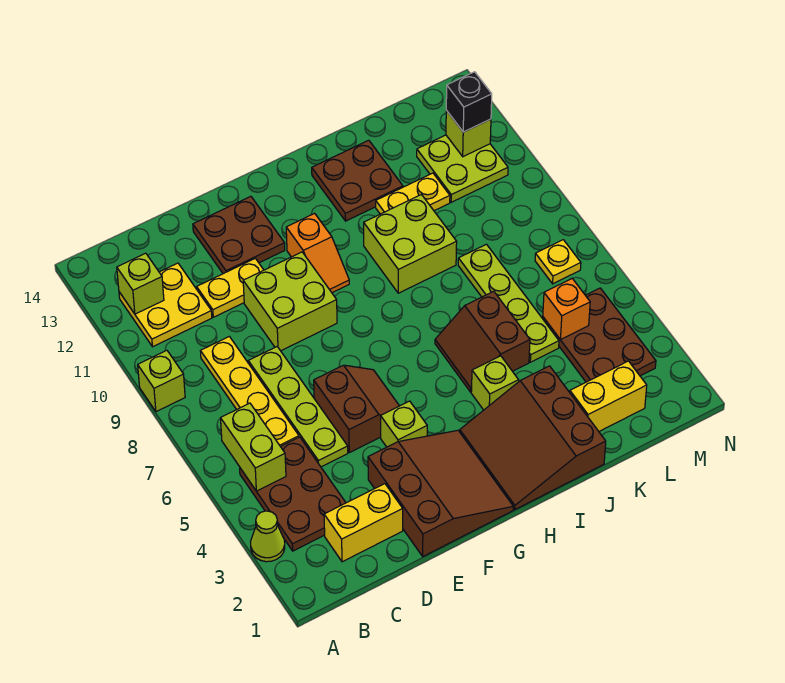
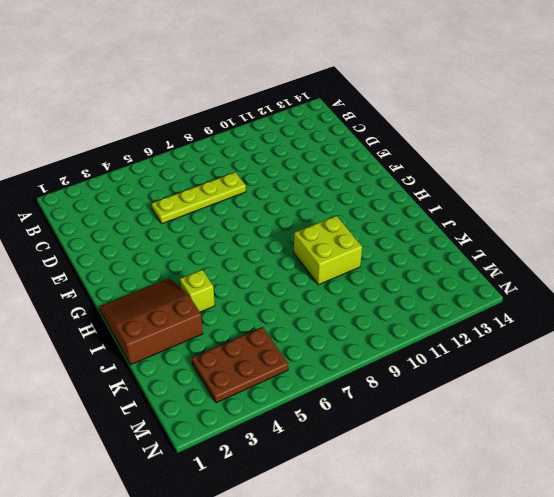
none -> lime 1x1 cone [251,511,285,562]
none -> lime 1x1 brick [138,350,185,412]
none -> brown 2x3 plate [240,437,346,551]
none -> yellow 2x2 plate [119,263,212,347]

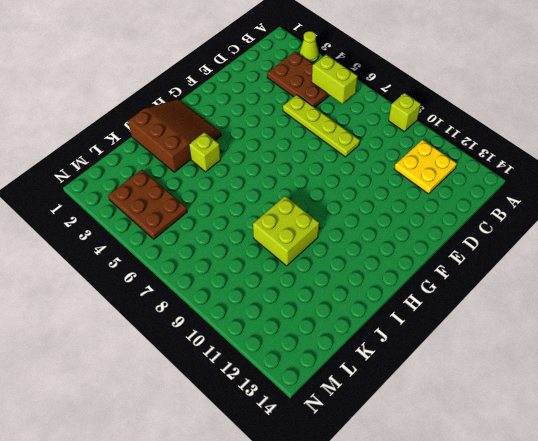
none -> yellow 1x2 brick [324,484,403,562]
none -> yellow 1x4 plate [201,337,299,447]
none -> yellow 1x2 plate [197,258,263,317]
none -> brown 3x3 slope [368,430,513,556]

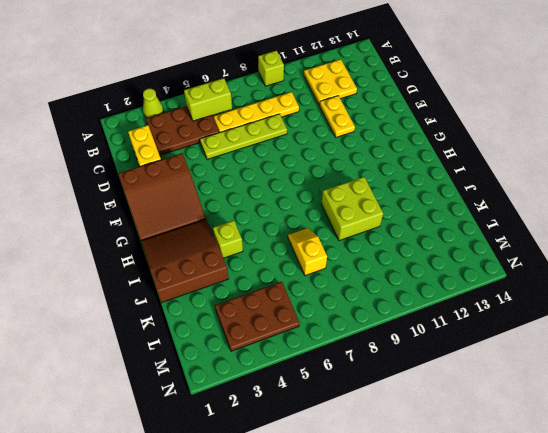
yellow 1x2 slope [288,228,327,276] -> lime 1x4 plate [458,244,559,362]
none -> brown 2x2 slope [314,365,399,453]
none -> lime 2x2 brick [243,252,337,351]
none -> brown 2x2 plate [193,196,285,274]
none -> lime 1x1 brick [381,401,427,447]

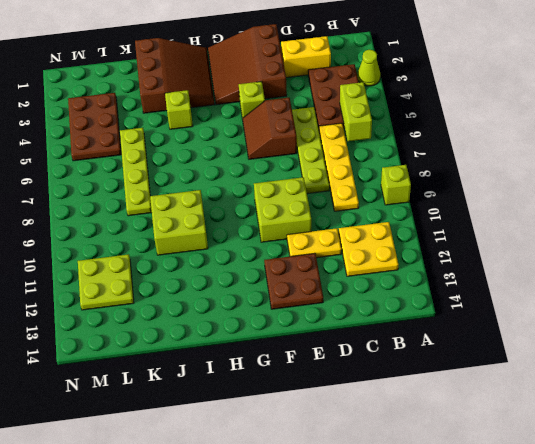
none -> orange 1x2 slope [286,213,349,293]
none -> brown 2x2 slope [435,291,530,392]
none -> brown 2x2 plate [312,140,403,221]
none -> yellow 1x2 plate [376,173,450,214]

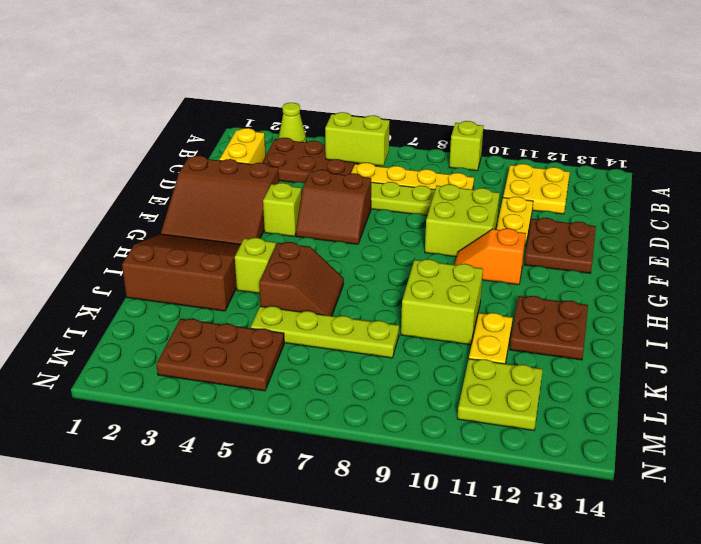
brown 2x2 slope [259,242,344,316] -> brown 2x2 slope turned to [435,291,530,392]
none -> yellow 1x2 brick [570,361,647,431]
none -> yellow 1x1 plate [535,240,581,284]
none -> lime 1x1 brick [117,253,164,314]
none -> orange 1x1 brick [543,278,590,340]

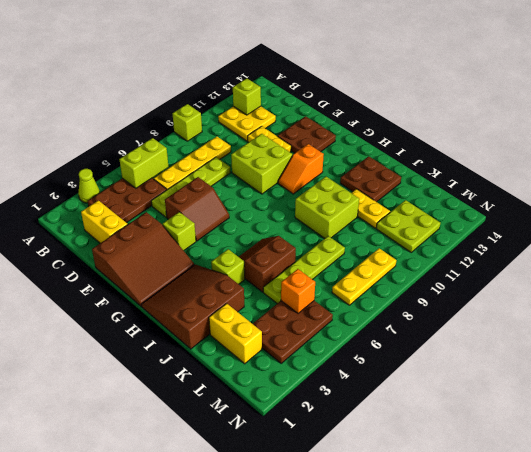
yellow 1x3 plate [332,248,396,305] -> yellow 1x1 plate [535,240,581,284]
none -> lime 1x1 brick [446,111,491,157]
none -> black 1x1 brick [446,72,492,132]

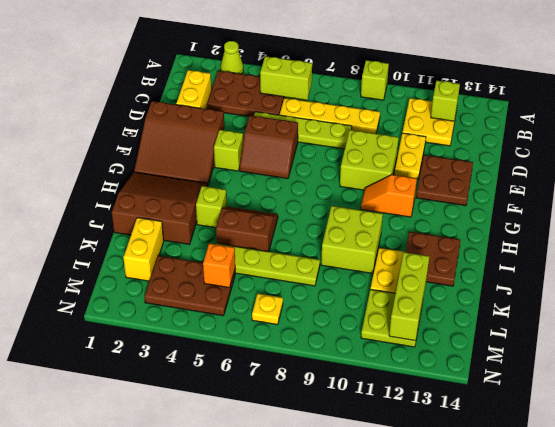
lime 1x3 brick [389,252,429,341] -> lime 1x1 brick [446,111,491,157]
none -> black 1x1 brick [446,72,492,132]

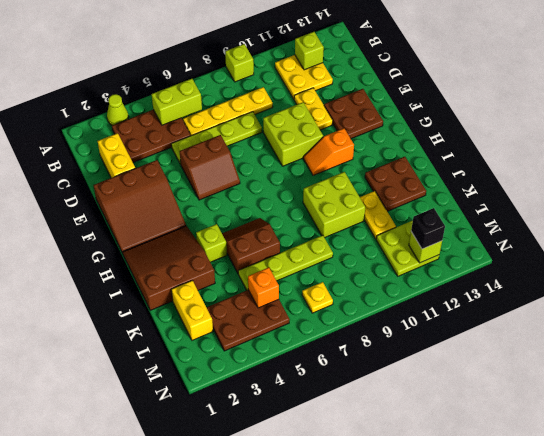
none -> lime 1x1 brick [381,401,427,447]

